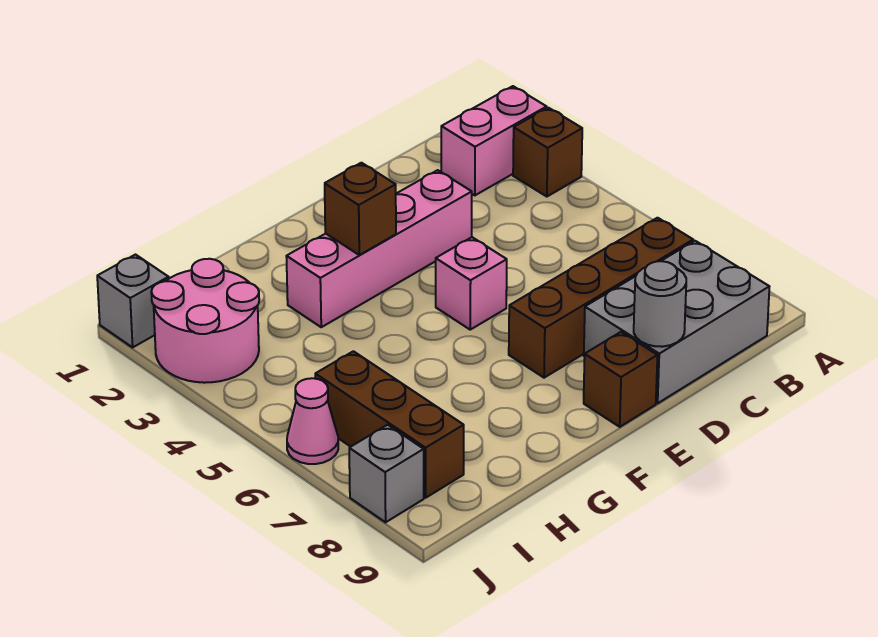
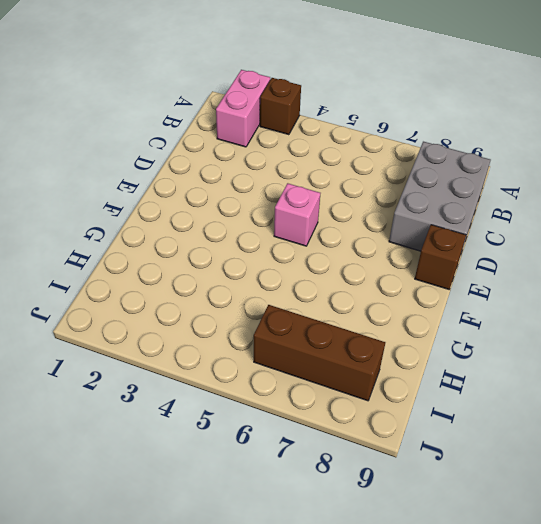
none -> brown 1x4 brick [509,218,693,378]
none -> pink 1x4 brick [286,170,472,327]
none -> pink 2x2 round brick [151,259,259,383]

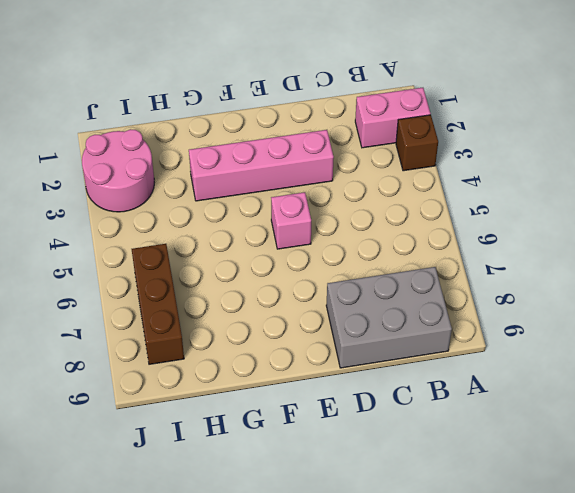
none -> brown 1x4 brick [509,218,693,378]
none -> brown 1x1 brick [584,332,657,427]
none -> grey 1x1 brick [97,255,169,347]

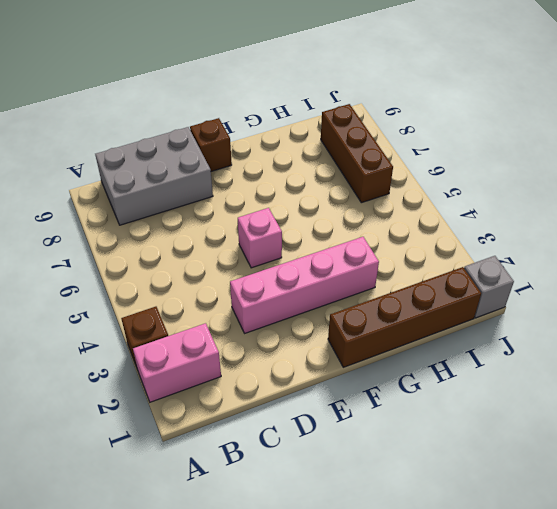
brown 1x4 brick [328,267,481,367] -> brown 1x4 brick moved to [509,218,693,378]
none -> pink 2x2 round brick [151,259,259,383]
none -> pink 1x1 cone [287,378,338,464]
none -> grey 1x1 brick [349,425,424,522]

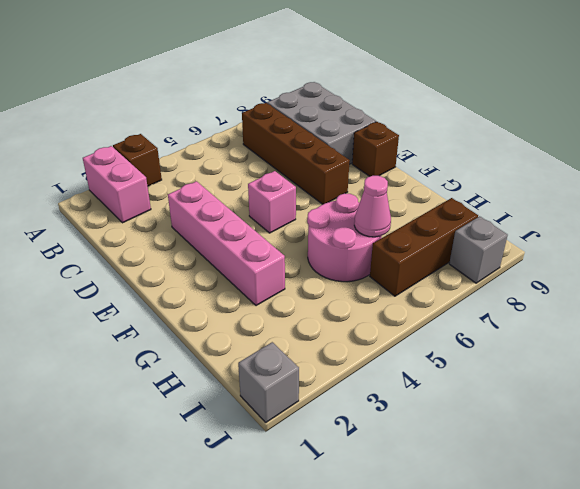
pink 2x2 round brick [307,193,382,282] -> pink 2x2 round brick moved to [151,259,259,383]
pink 1x1 cone [354,175,391,237] -> pink 1x1 cone moved to [287,378,338,464]
none -> grey 1x1 round brick [634,261,686,347]
none -> brown 1x1 brick [325,163,396,255]

